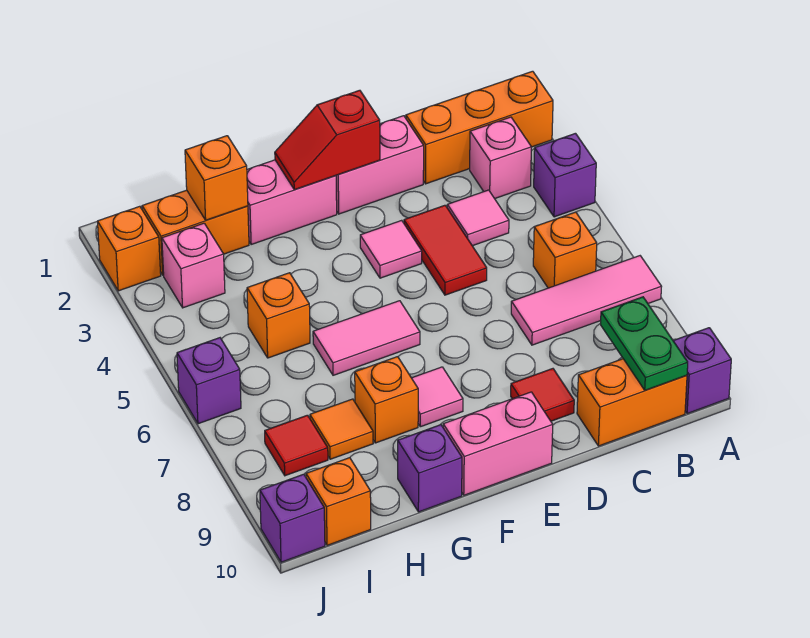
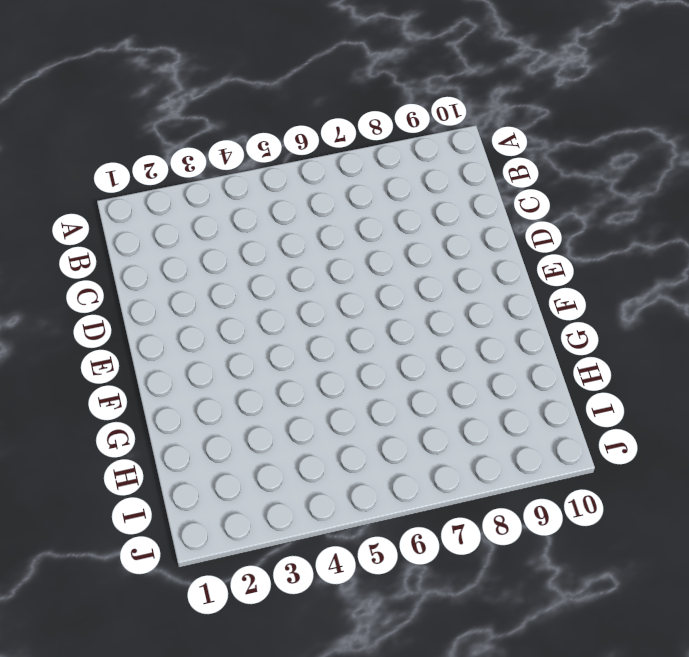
none -> orange 1x3 brick [406,71,553,184]
none -> purple 1x1 brick [534,133,596,217]
none -> pink 1x3 tile [511,256,662,345]
none -> purple 1x1 brick [673,328,731,414]

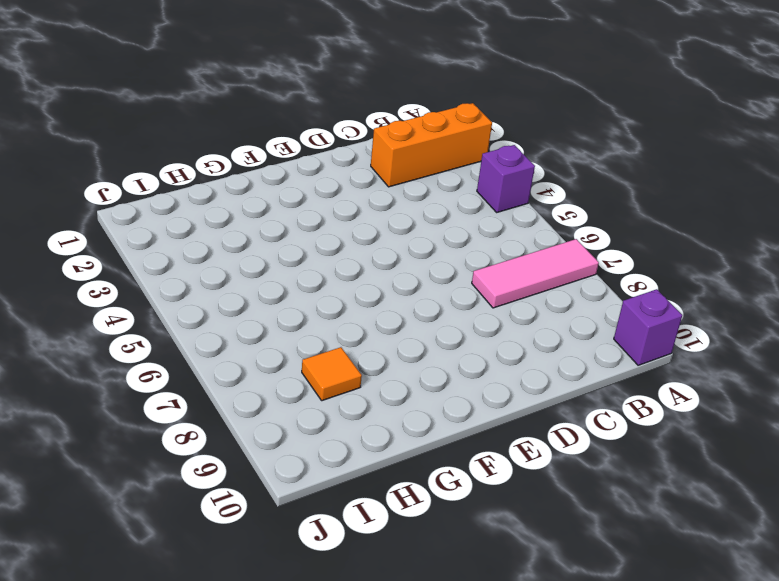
none -> pink 1x1 brick [470,117,531,199]
none -> orange 1x1 brick [533,212,597,288]
none -> orange 1x2 brick [577,359,687,446]
none -> pink 1x1 tile [447,190,509,246]

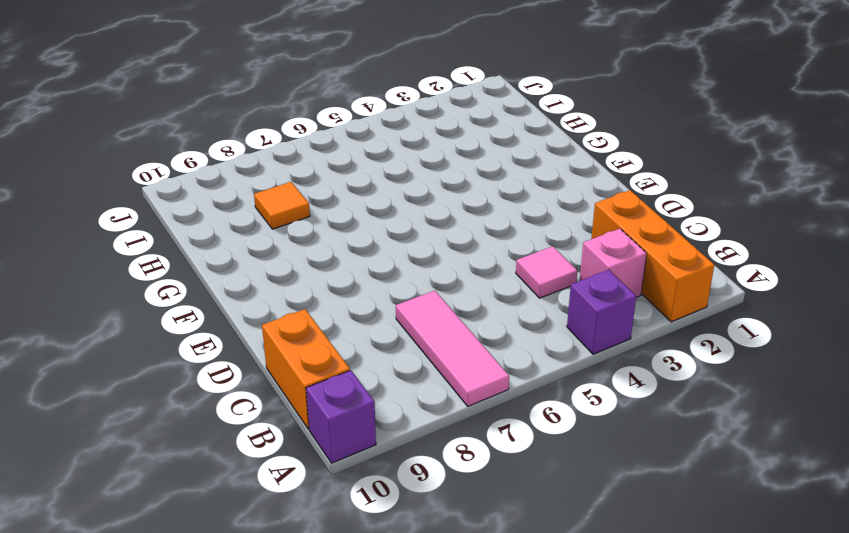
none -> orange 1x1 brick [533,212,597,288]
none -> pink 1x2 brick [336,116,424,214]
none -> red 1x2 tile [404,205,487,295]
none -> red 1x1 tile [511,369,574,421]

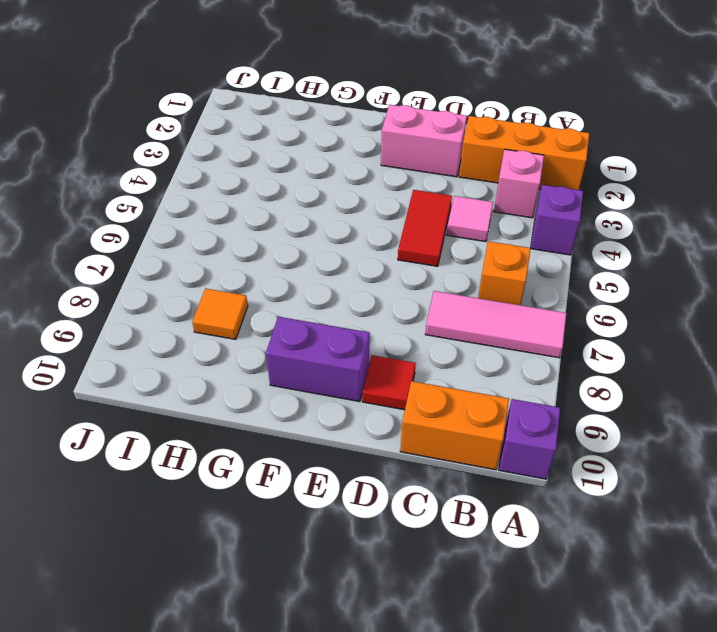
purple 1x2 brick [266,317,370,402] -> none
none -> pink 1x1 tile [360,220,422,278]
none -> pink 1x2 brick [443,392,553,495]
none -> pink 1x2 brick [247,160,337,244]
none -> pink 1x2 tile [313,301,420,375]

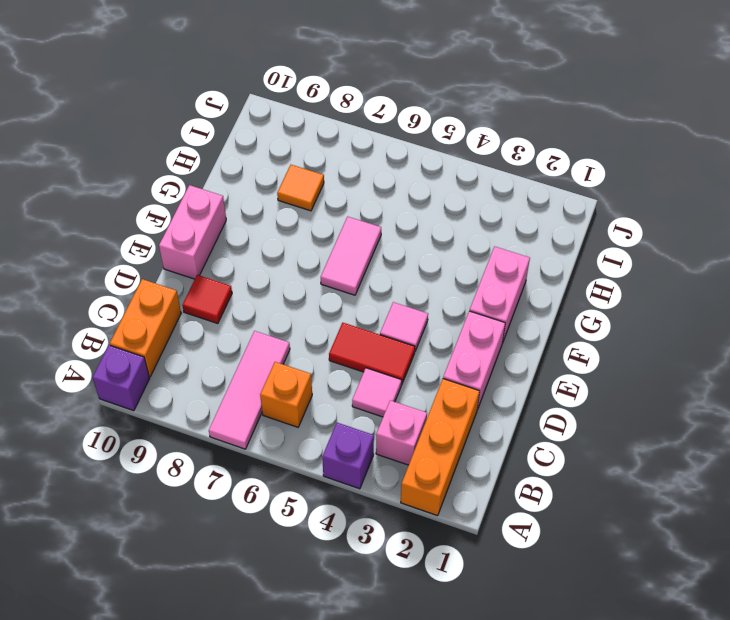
none -> pink 1x1 tile [412,367,463,427]
none -> orange 1x1 brick [355,357,418,443]
none -> purple 1x1 brick [398,425,462,512]
none -> orange 1x2 brick [142,190,249,275]

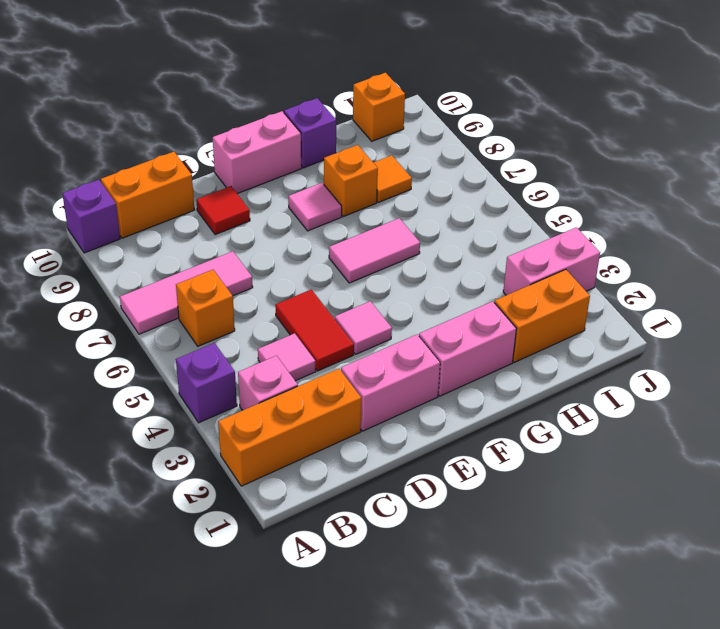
pink 1x2 brick [503,227,600,295] -> pink 1x1 brick [162,223,225,308]
none -> orange 1x1 brick [247,273,310,358]
none -> red 1x1 tile [265,415,328,476]
none -> orange 1x1 brick [97,206,161,291]
none -> purple 1x1 brick [177,338,241,424]

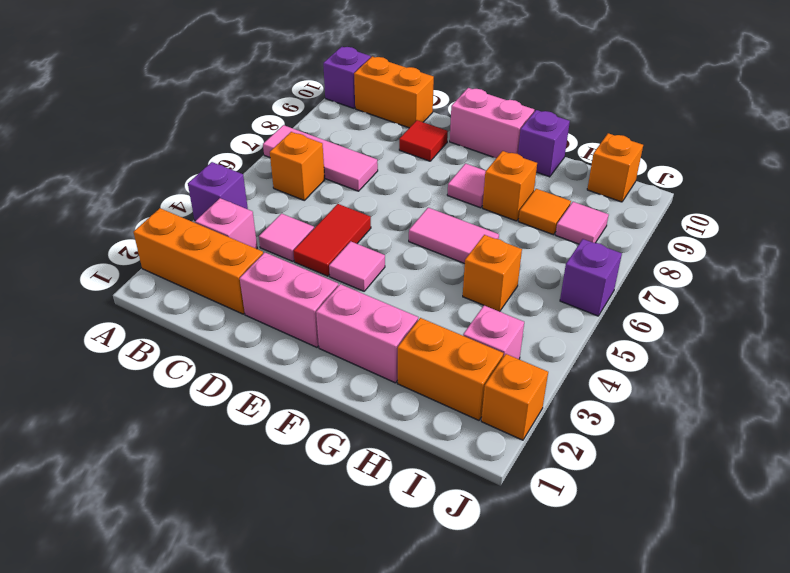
pink 1x1 tile [556,202,609,244] -> red 1x1 tile [265,415,328,476]
none -> purple 1x1 brick [260,474,325,562]
none -> green 1x2 plate [601,297,688,390]
none -> red 1x2 slope [275,90,380,190]
none -> orange 1x1 brick [185,136,248,220]

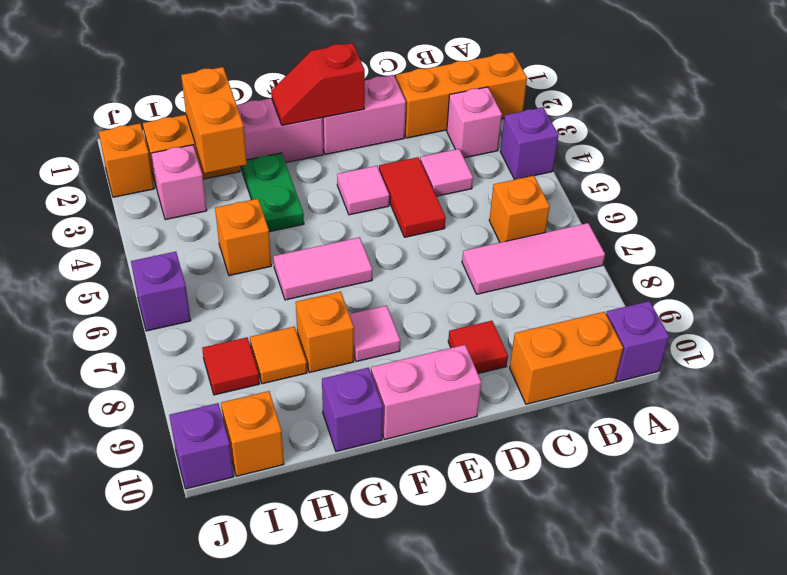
green 1x2 plate [242,153,304,232] -> green 1x2 plate moved to [601,297,688,390]
orange 1x2 brick [181,67,247,173] -> orange 1x1 brick [185,136,248,220]

